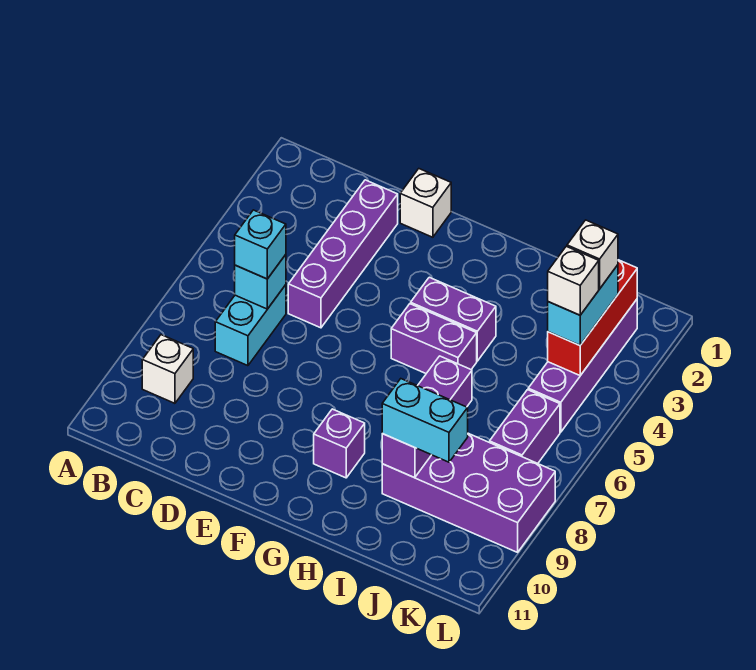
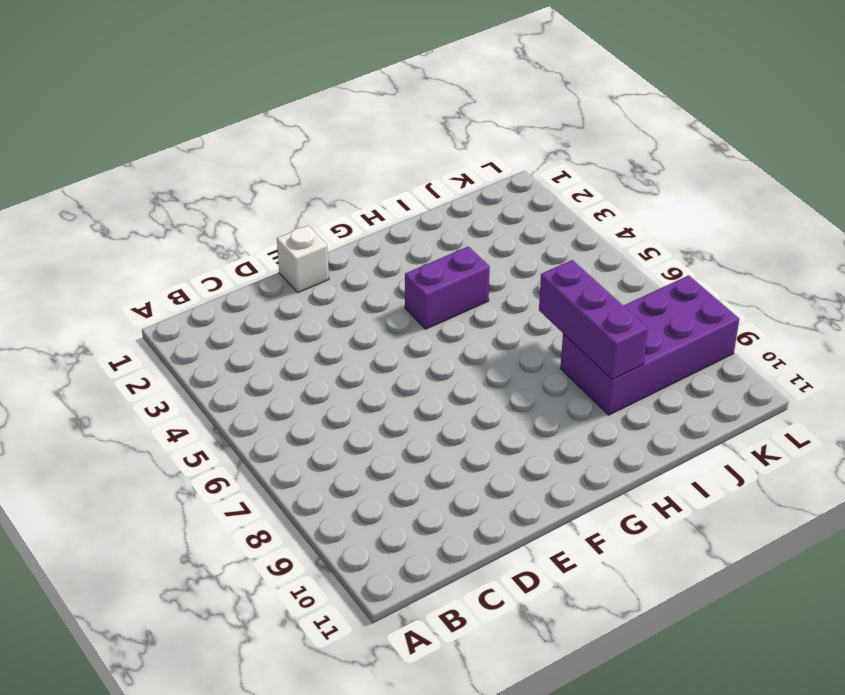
none -> white 1x1 brick [142,335,193,403]
none -> cyan 1x2 brick [215,285,286,366]
none -> purple 1x4 brick [288,180,398,328]

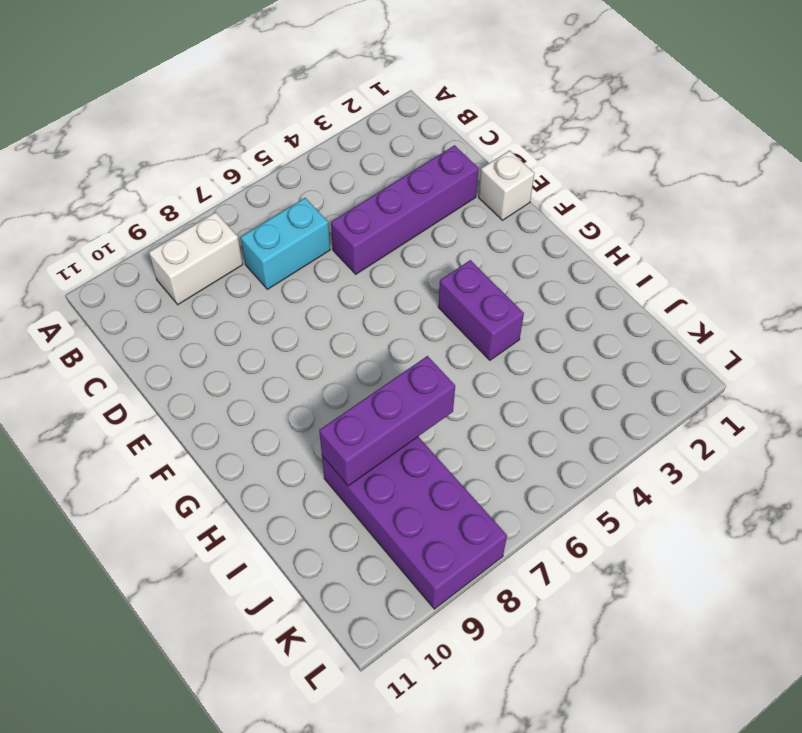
white 1x2 brick [149,212,243,305] -> white 1x1 brick [142,335,193,403]
none -> purple 1x2 brick [391,304,477,373]
none -> purple 1x1 brick [314,409,365,478]
none -> purple 1x4 brick [528,299,637,432]

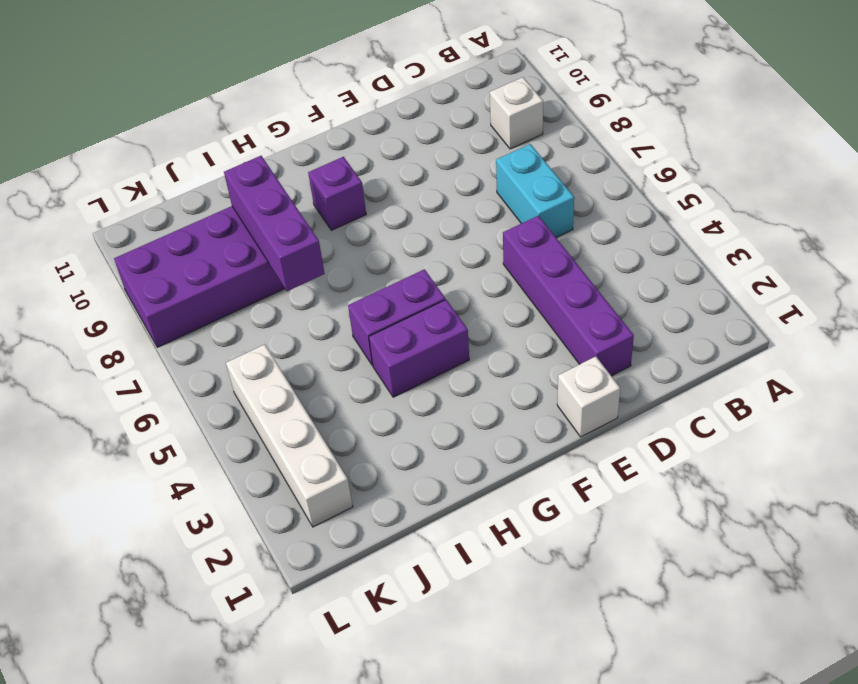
white 1x4 brick [226,344,353,527] -> purple 1x4 brick [528,299,637,432]
none -> purple 1x2 brick [490,390,560,463]
none -> cyan 1x1 brick [235,255,286,309]
none -> red 1x3 brick [548,260,637,375]

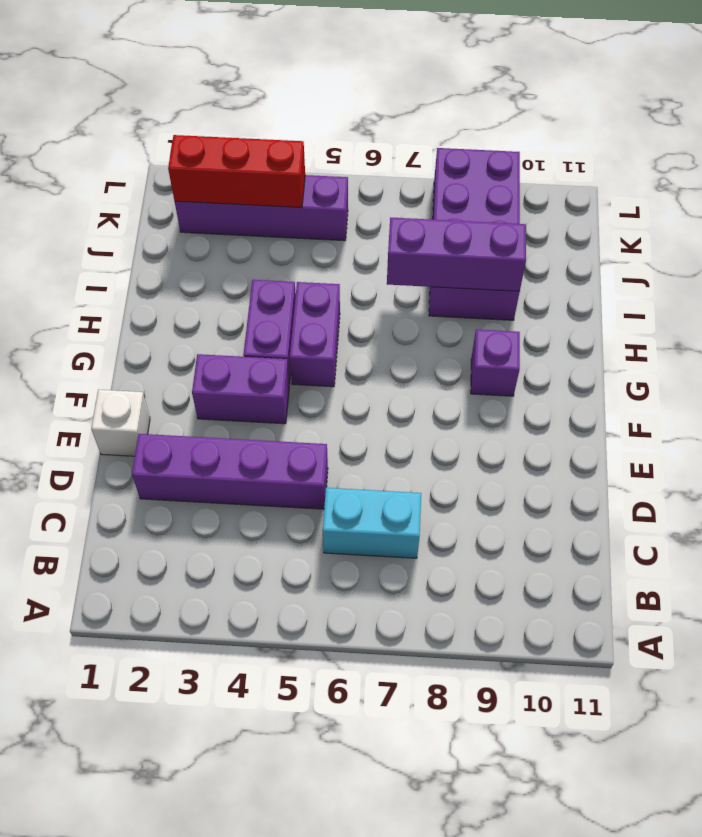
purple 1x2 brick [192,354,289,424] -> purple 1x2 brick moved to [490,390,560,463]
none -> white 1x1 brick [142,335,193,403]
none -> cyan 1x1 brick [235,255,286,309]
none -> cyan 1x1 brick [235,210,286,279]

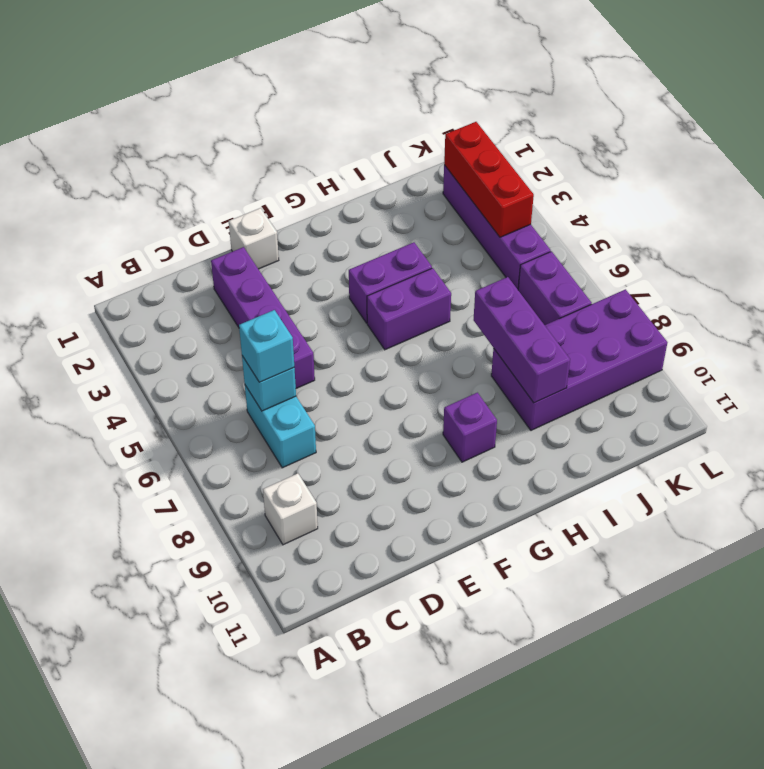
none -> cyan 1x2 brick [382,379,468,462]
none -> cyan 1x2 brick [548,265,618,345]
none -> white 1x1 brick [567,220,618,289]

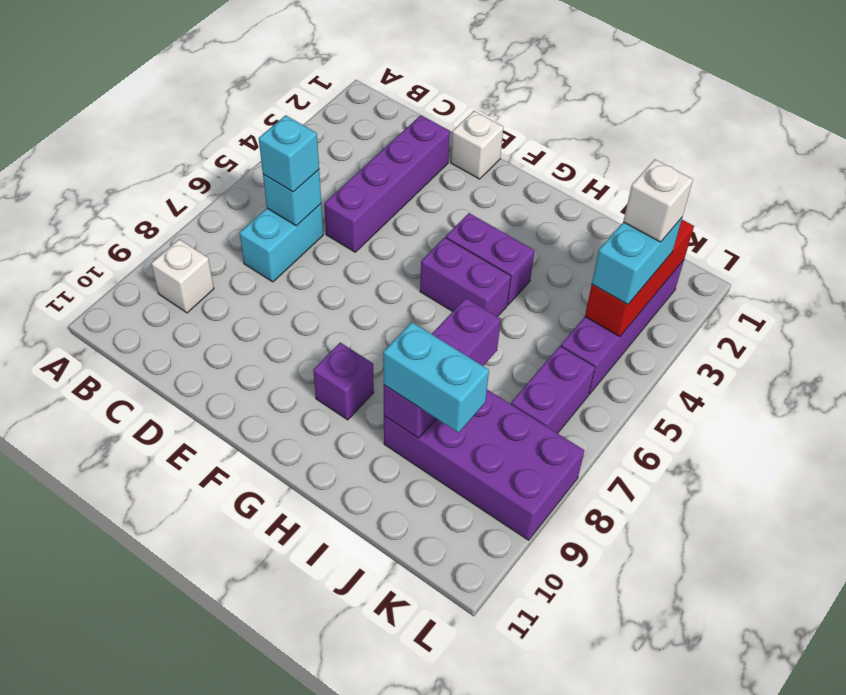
none -> white 1x1 brick [548,246,599,315]

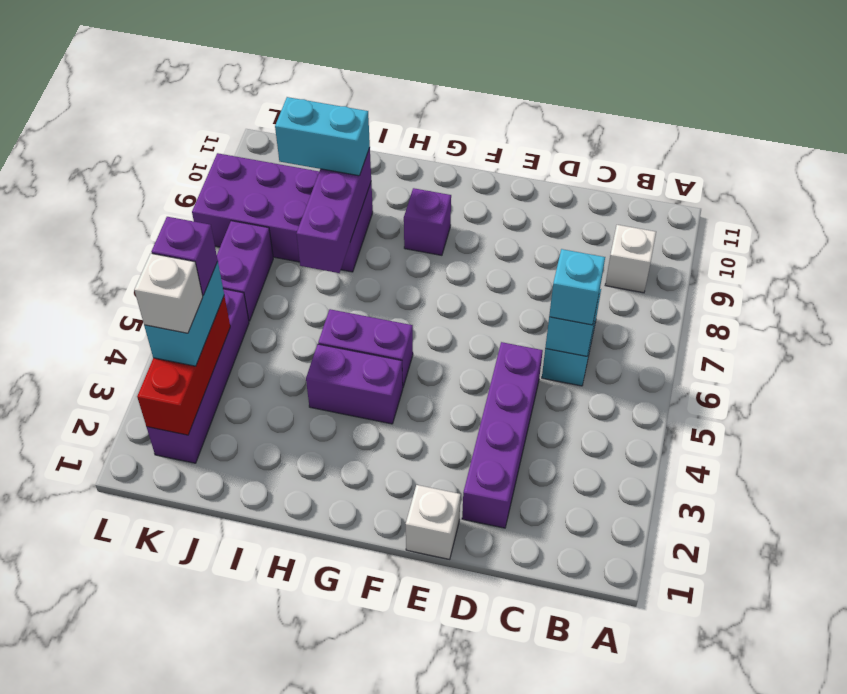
purple 1x1 brick [151,217,218,295] -> white 1x1 brick [548,246,599,315]

